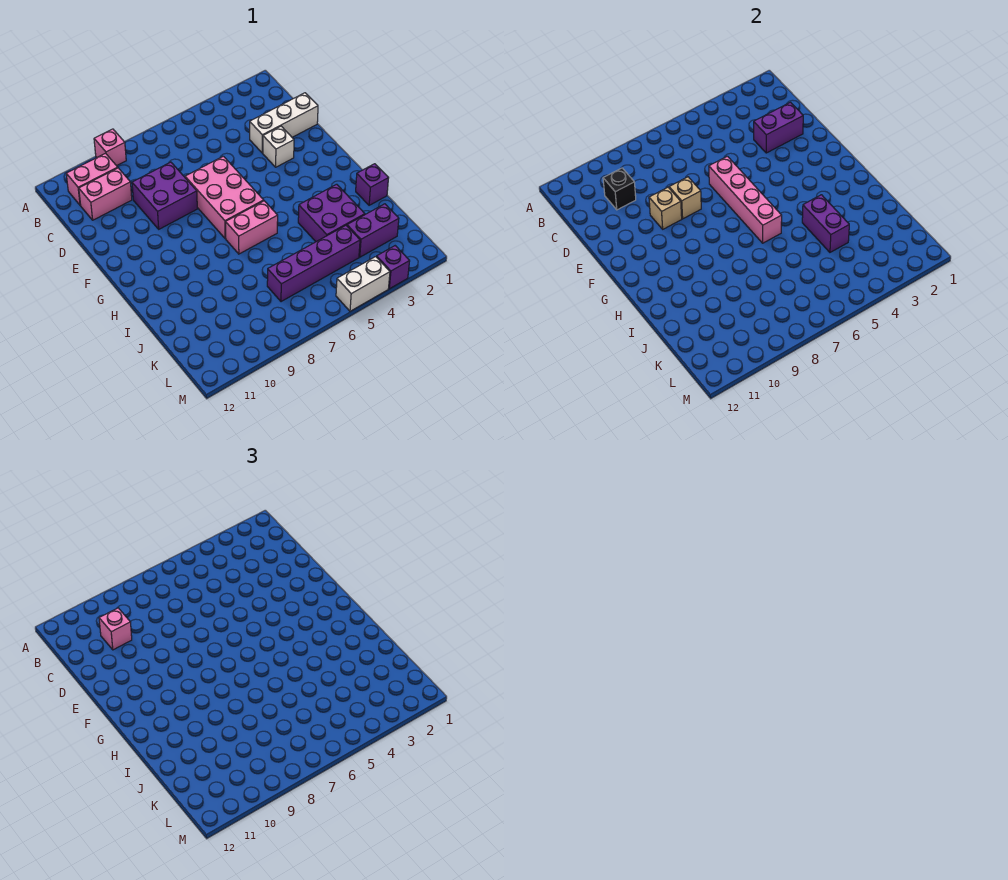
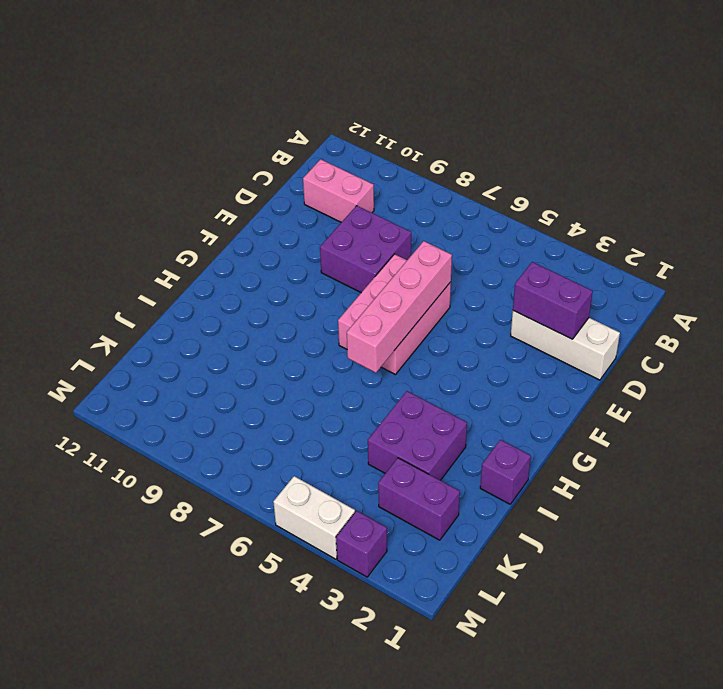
none -> pink 1x1 brick [94,129,126,166]
none -> pink 1x2 brick [66,153,118,205]
none -> white 1x1 brick [263,126,294,167]

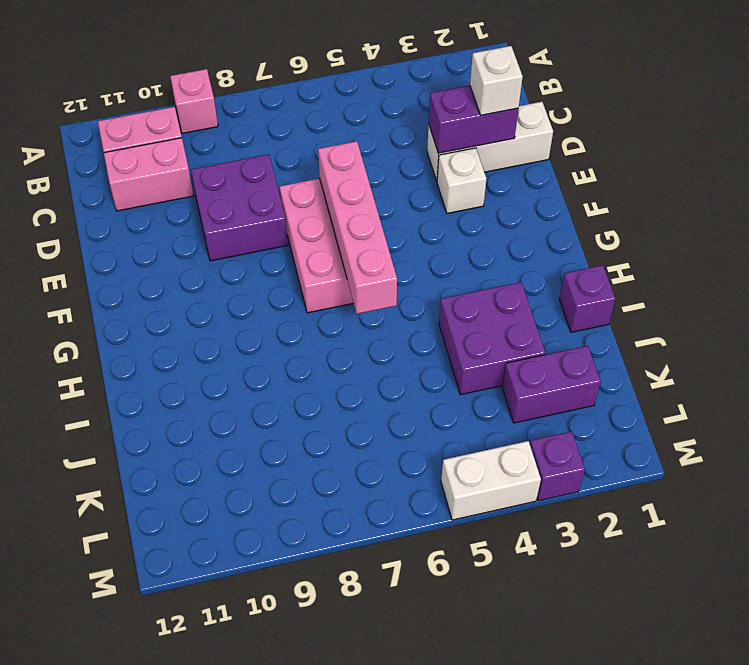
white 1x1 brick [470,46,523,115] -> none
none -> pink 1x2 brick [226,201,278,254]
none -> purple 1x4 brick [267,225,360,302]
none -> black 1x1 brick [603,168,636,210]

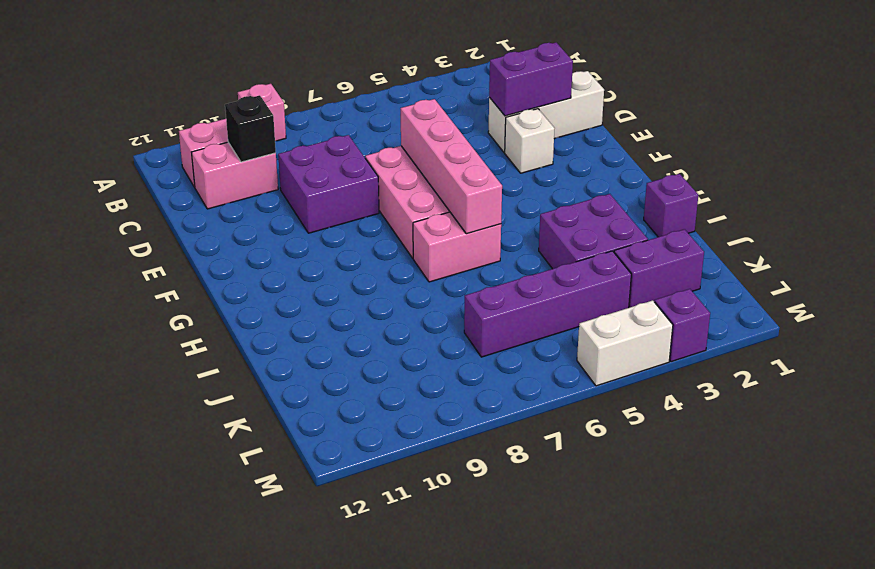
none -> tan 1x1 brick [669,177,701,219]
none -> tan 1x1 brick [649,187,682,229]
none -> purple 1x2 brick [802,195,849,252]

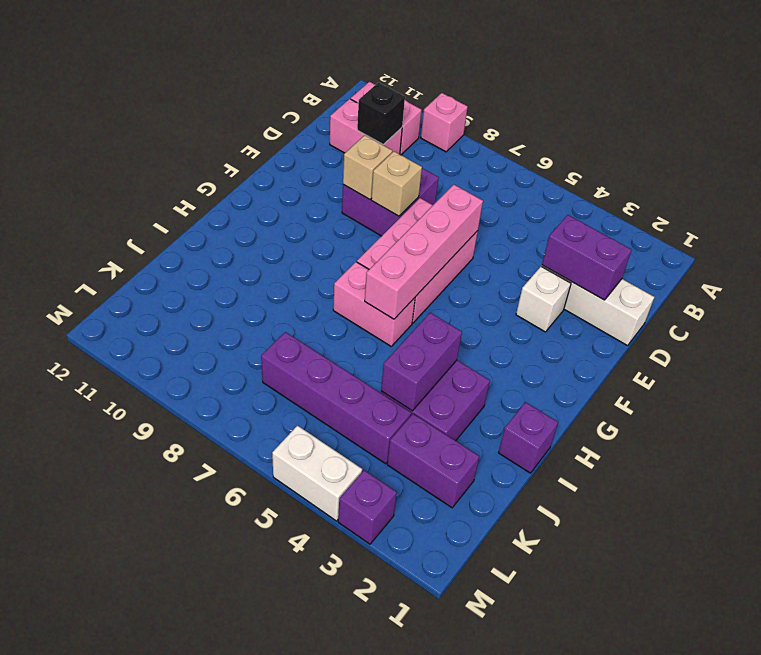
none -> pink 1x1 brick [99,608,132,650]

